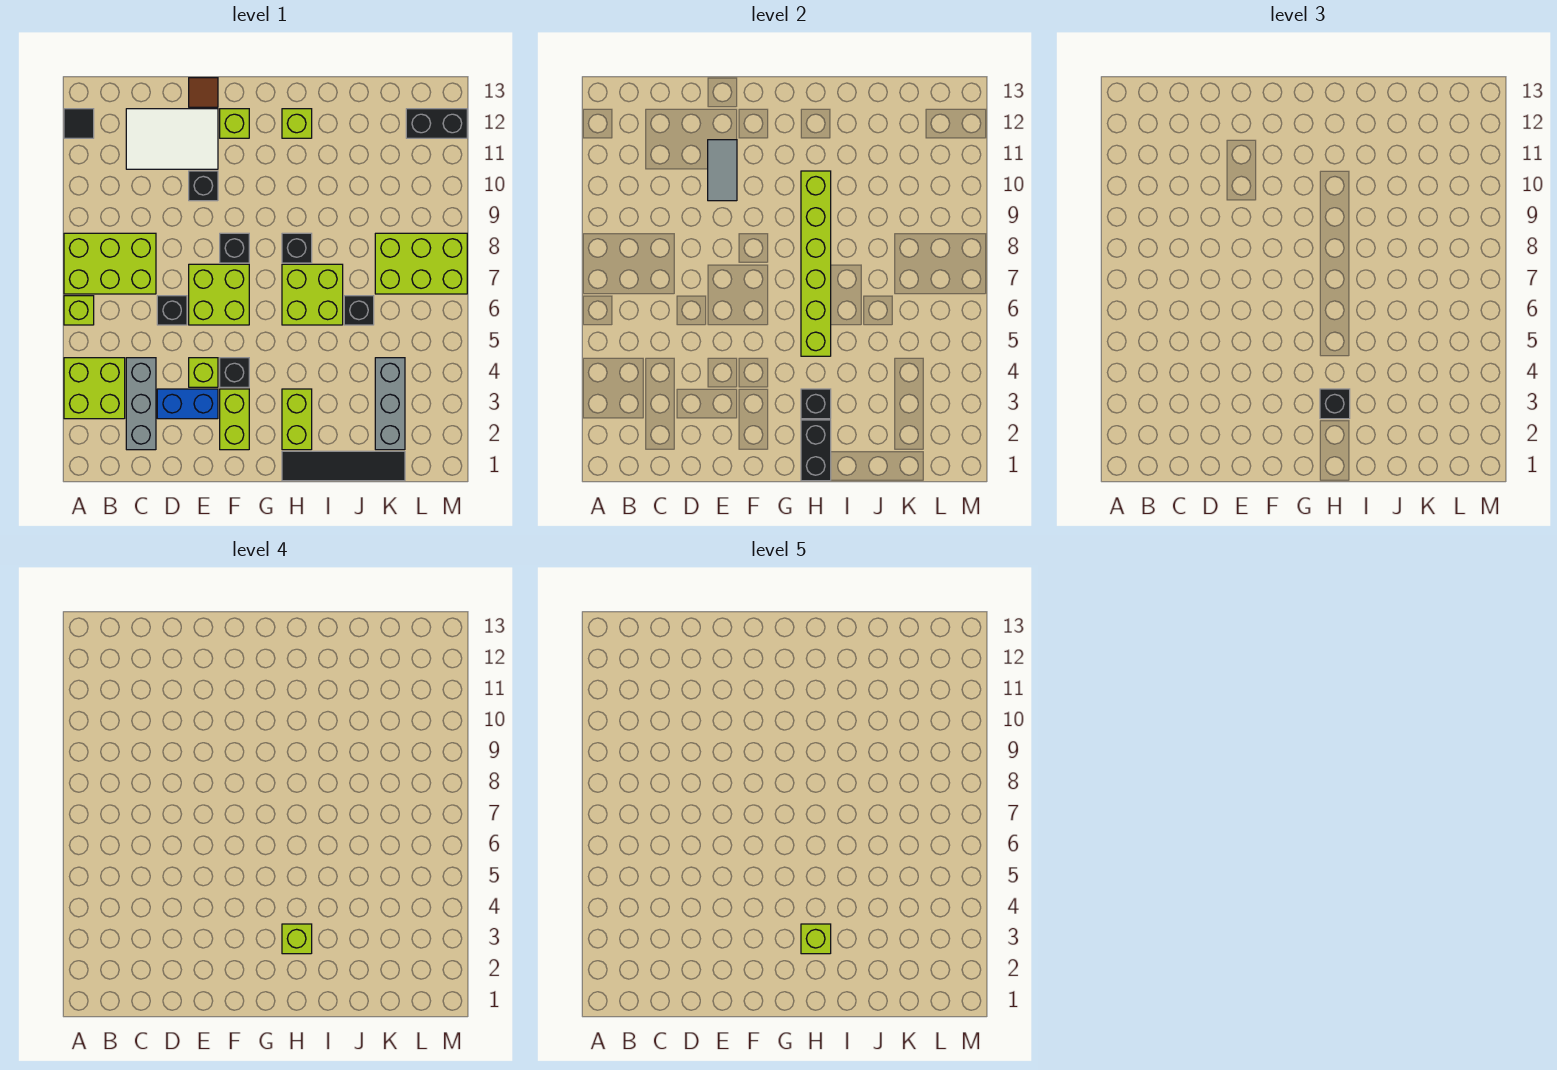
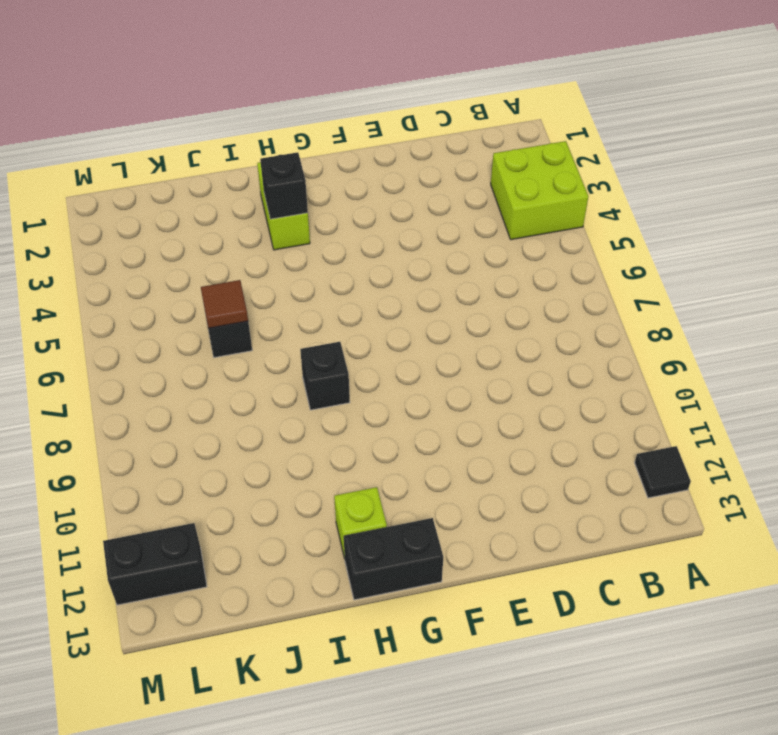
black 1x2 brick [344,518,443,600] -> black 1x2 brick turned to [801,420,831,481]
brown 1x1 tile [201,280,248,328] -> brown 1x1 tile moved to [189,78,218,107]
none -> lime 1x1 brick [64,296,94,325]
none -> lime 2x3 brick [64,233,156,294]
none -> grey 1x3 brick [126,358,156,450]
none -> white 2x3 tile [126,109,218,169]

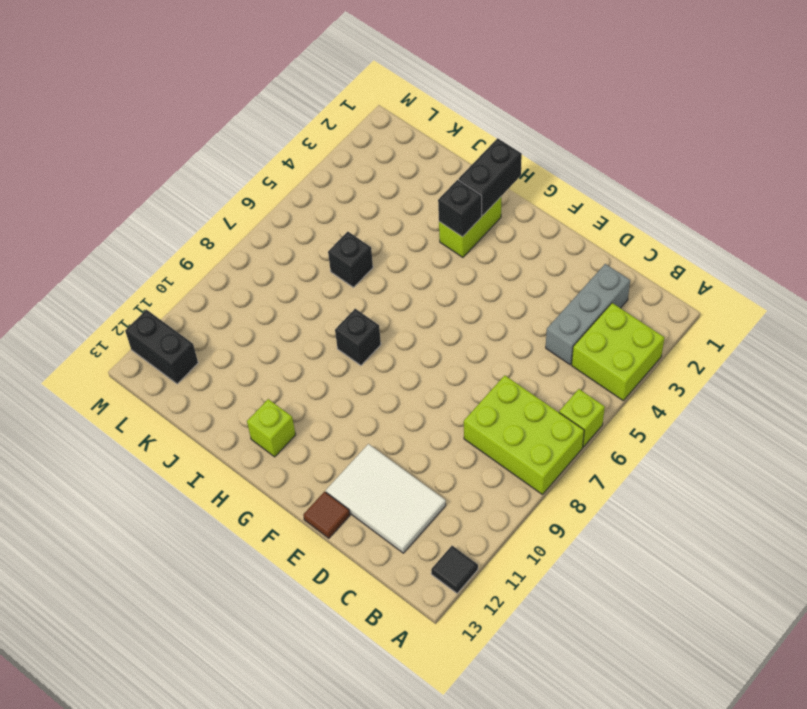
none -> blue 1x2 brick [157,389,218,419]
none -> black 1x1 brick [157,296,187,325]
none -> lime 1x1 brick [189,358,218,387]
none -> lime 2x2 brick [189,264,249,325]

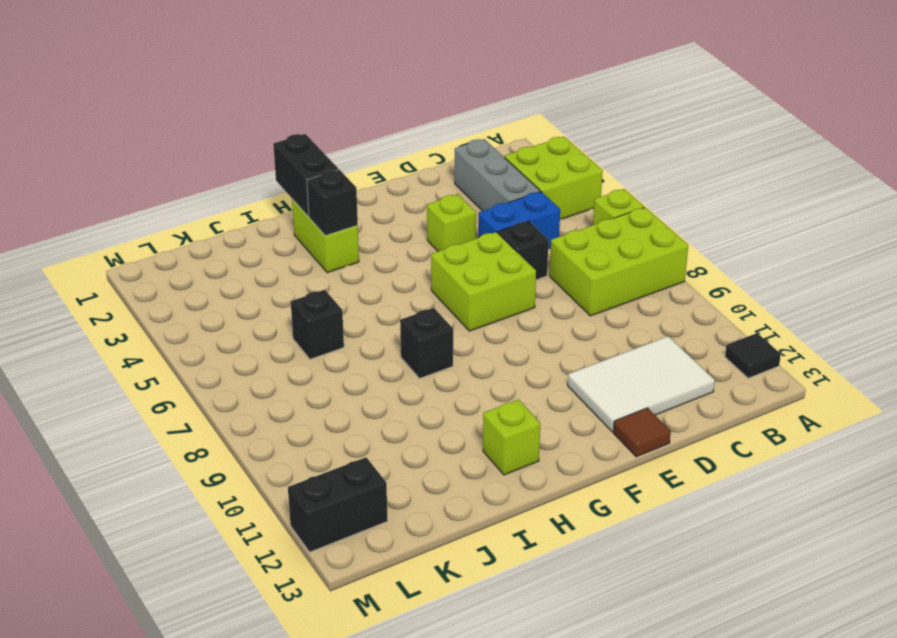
blue 1x2 brick [478,192,560,249] -> blue 1x2 brick moved to [157,389,218,419]
none -> black 1x1 brick [189,171,218,201]
none -> lime 1x2 brick [220,389,249,450]
none -> black 1x1 brick [220,358,249,387]
none -> black 1x1 brick [220,233,249,263]

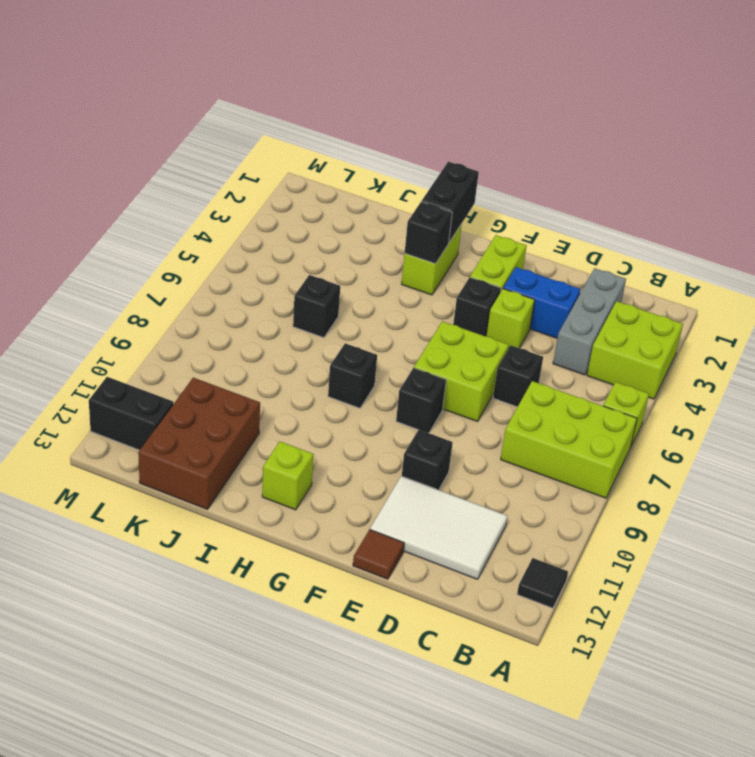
brown 2x3 brick [138,378,260,509] -> none
none -> lime 1x1 brick [220,109,249,138]
none -> black 1x4 tile [282,451,405,481]
none -> lime 2x2 brick [282,264,343,325]
none -> grey 1x3 brick [375,358,405,450]

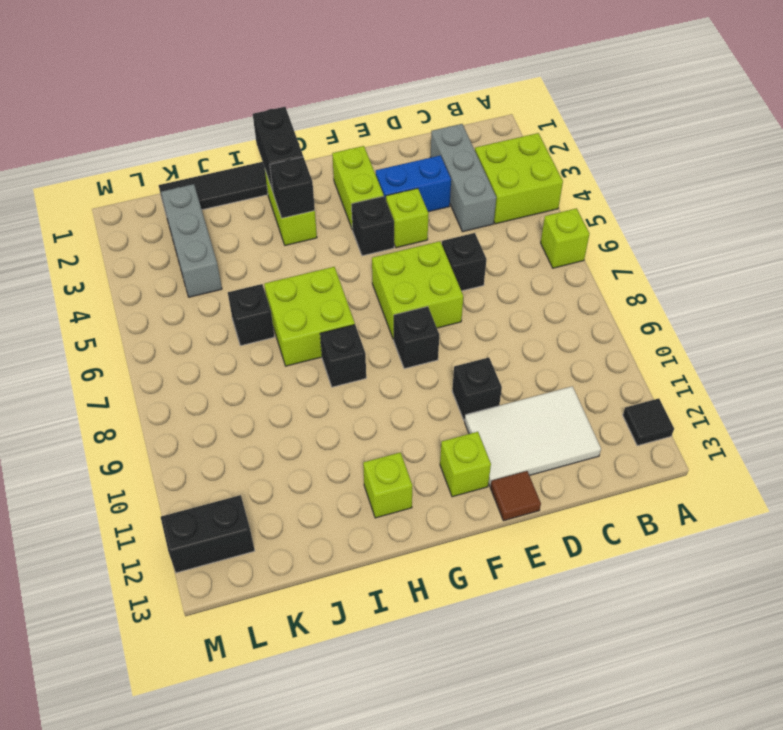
none -> lime 2x3 brick [64,233,156,294]
none -> lime 2x3 brick [375,233,467,294]
none -> grey 1x2 tile [708,140,737,201]
none -> lime 1x6 brick [801,171,831,356]

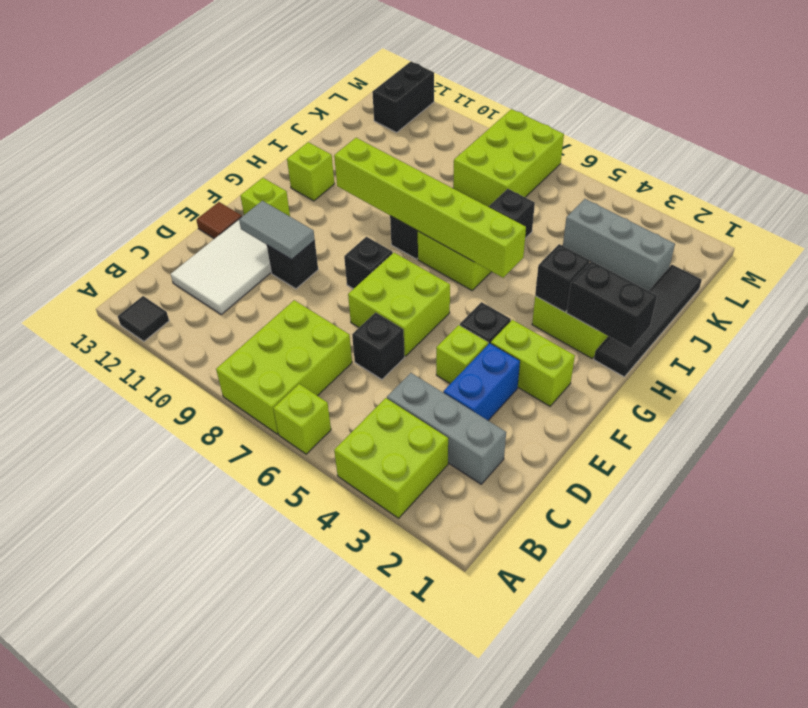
none -> black 1x1 brick [1320,389,1350,419]
none -> lime 1x1 brick [282,924,312,954]
none -> lime 1x1 brick [801,924,831,954]

